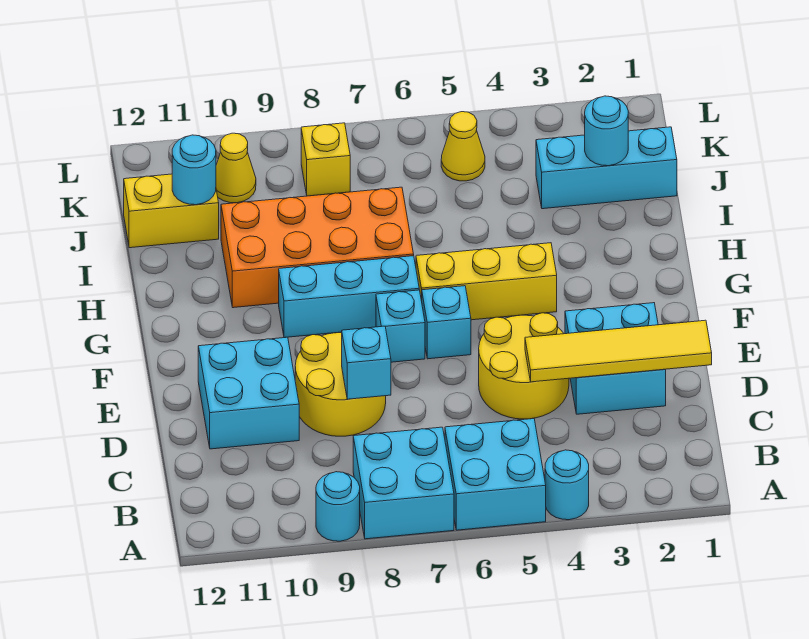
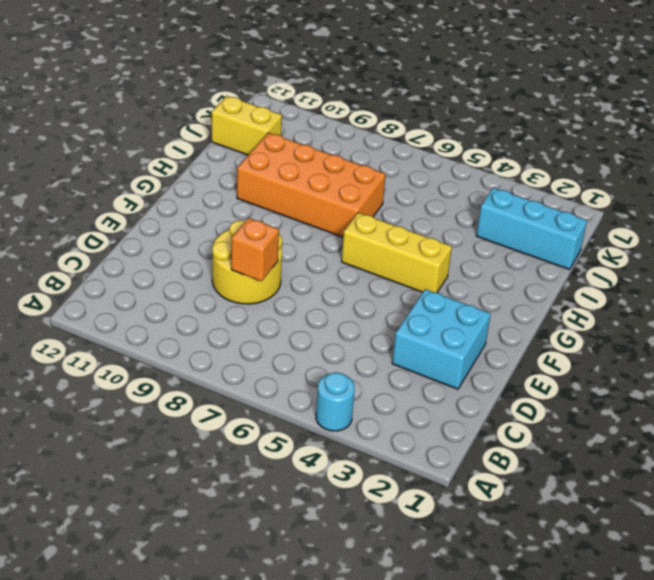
orange 1x1 brick [231,218,279,281] -> cyan 1x1 brick [342,326,391,399]
none -> cyan 2x2 brick [445,419,546,530]
none -> cyan 2x2 brick [353,427,454,539]
none -> cyan 1x1 round brick [316,472,360,541]

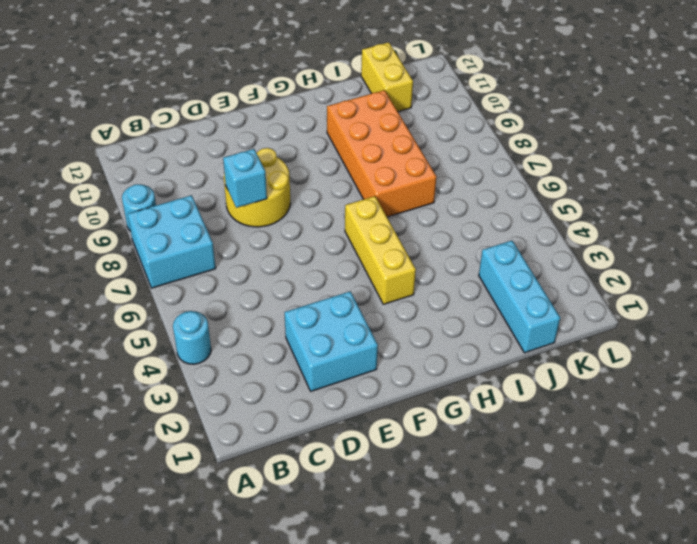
none -> cyan 2x2 brick [445,419,546,530]
none -> yellow 2x2 round brick [479,313,569,419]
none -> cyan 2x2 brick [198,337,299,449]

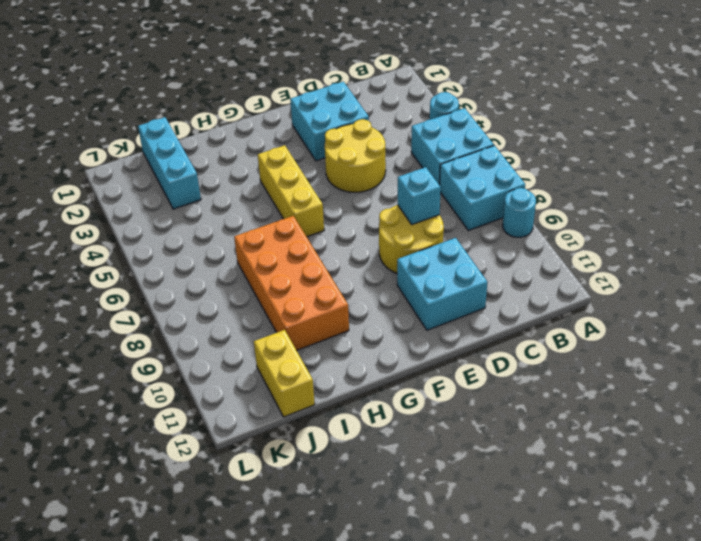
none -> cyan 1x1 brick [422,286,471,359]
none -> cyan 1x1 brick [376,290,425,362]
none -> cyan 1x3 brick [279,256,419,338]

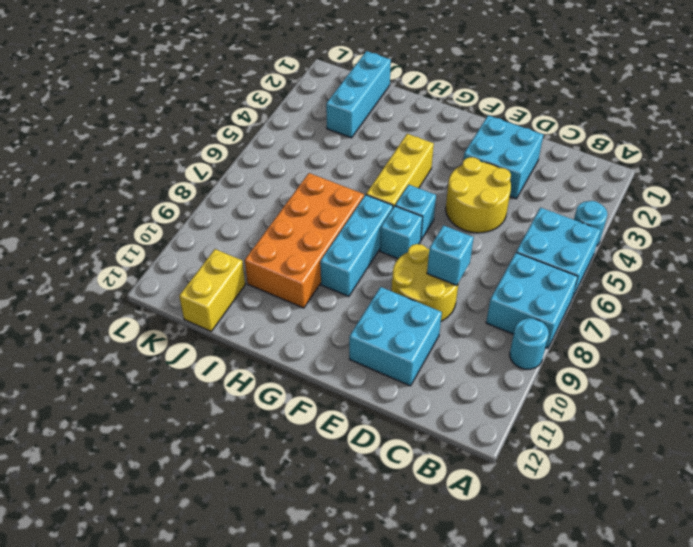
none -> yellow 1x1 cone [441,112,485,181]
none -> yellow 1x1 brick [301,123,350,196]
none -> yellow 1x1 cone [216,133,256,203]

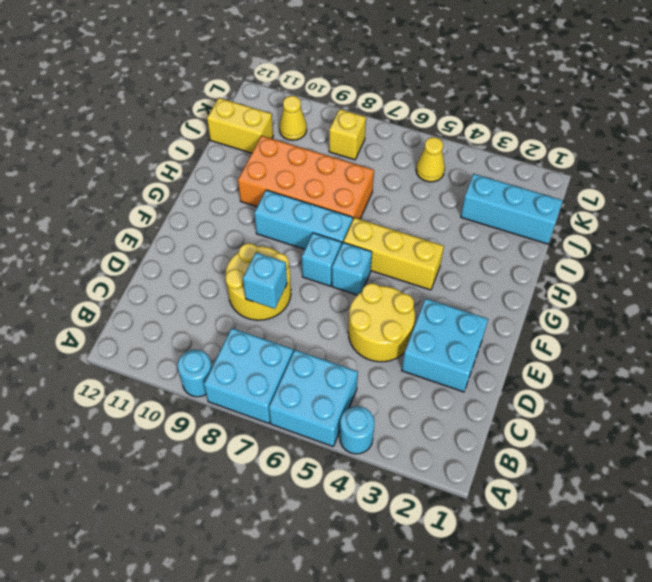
none -> cyan 2x2 brick [198,337,299,449]
none -> yellow 1x4 tile [525,320,712,382]
none -> cyan 1x1 round brick [585,96,628,166]

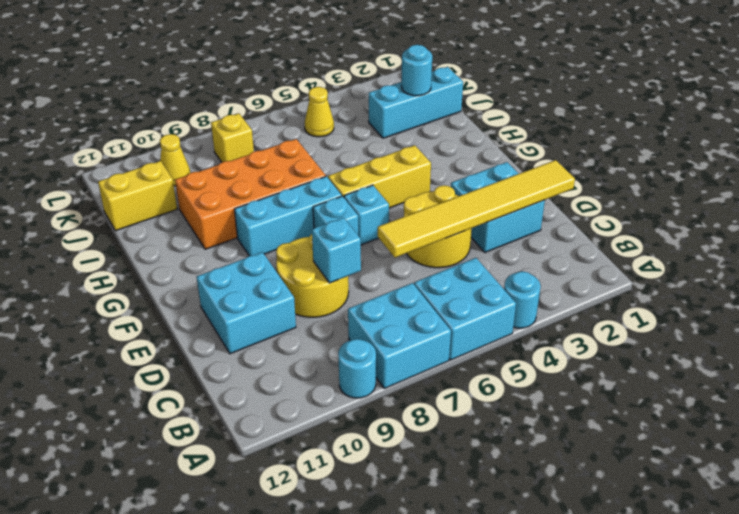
yellow 1x6 tile [378,160,575,258] -> yellow 1x4 tile [525,320,712,382]
none -> cyan 1x1 round brick [172,135,216,205]

